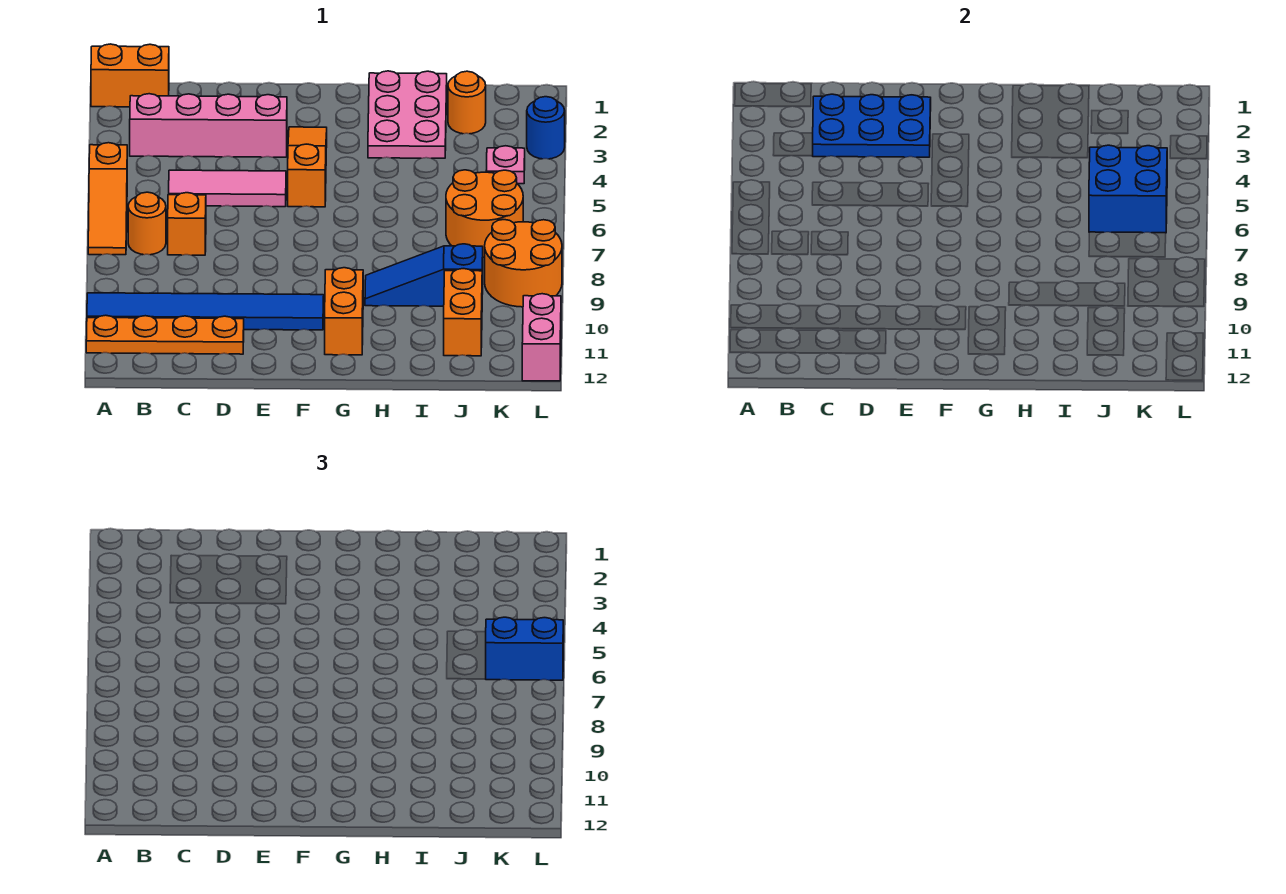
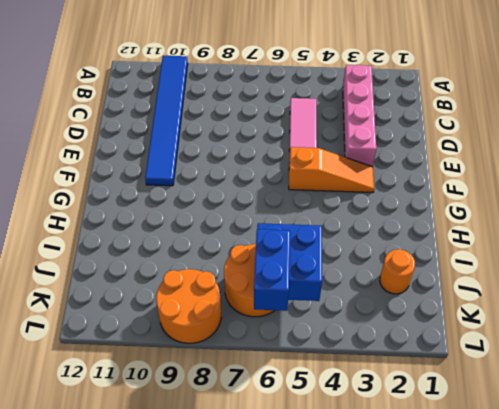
none -> orange 1x2 brick [91,44,169,107]
none -> orange 1x3 slope [88,143,127,255]
none -> orange 1x4 plate [86,315,244,354]

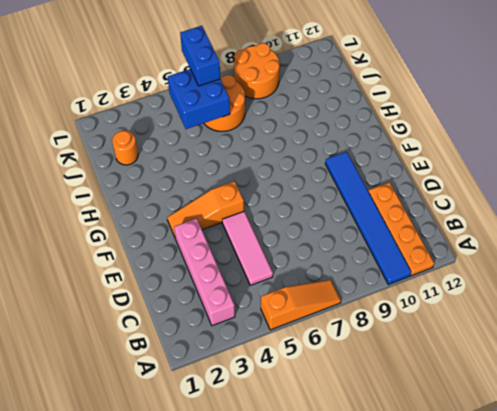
none -> orange 1x2 brick [91,44,169,107]
none -> orange 1x1 round brick [128,192,166,255]
none -> orange 1x1 brick [168,193,206,255]

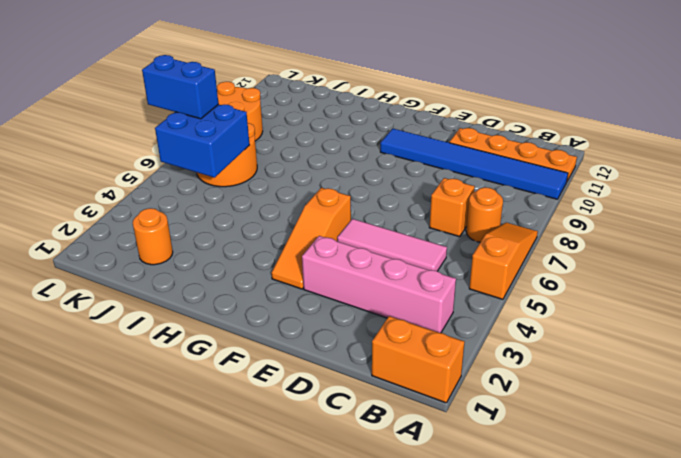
none -> orange 1x2 brick [325,268,363,355]
none -> pink 2x3 plate [368,71,447,158]
none -> blue 1x3 slope [365,244,483,306]

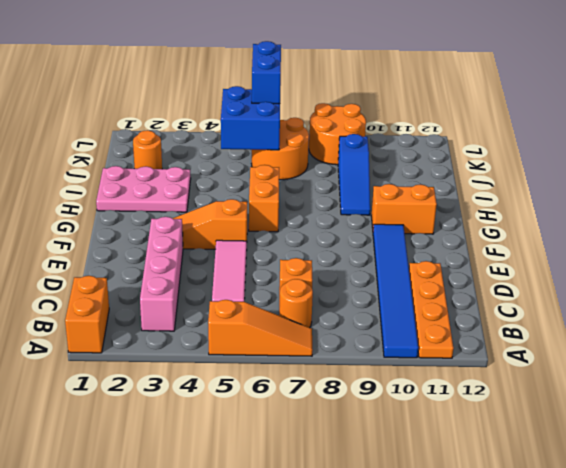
orange 1x2 brick [249,165,279,232] -> orange 1x2 brick turned to [444,269,482,356]
none -> pink 1x1 plate [486,146,525,184]
none -> blue 1x1 round brick [527,97,565,159]
none -> pink 1x2 brick [522,294,561,381]

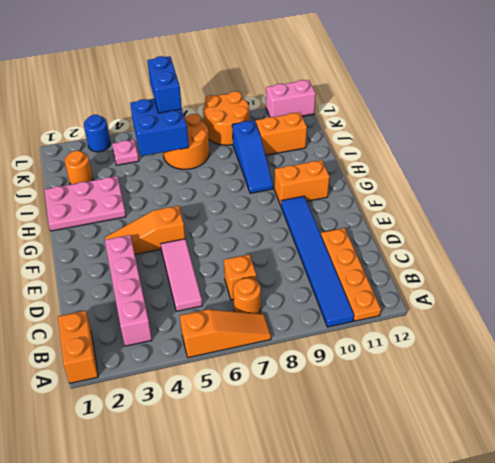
none -> blue 2x3 plate [813,94,931,157]

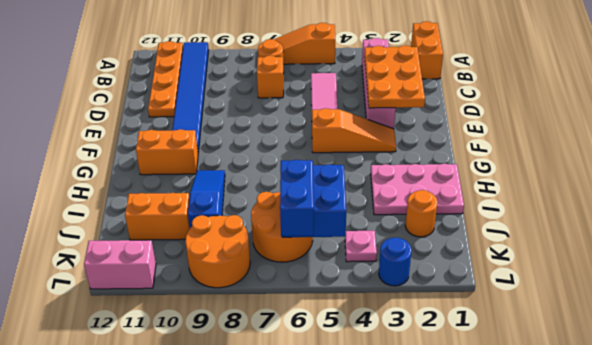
orange 2x3 plate [364,45,425,108] -> blue 2x3 plate [813,94,931,157]

